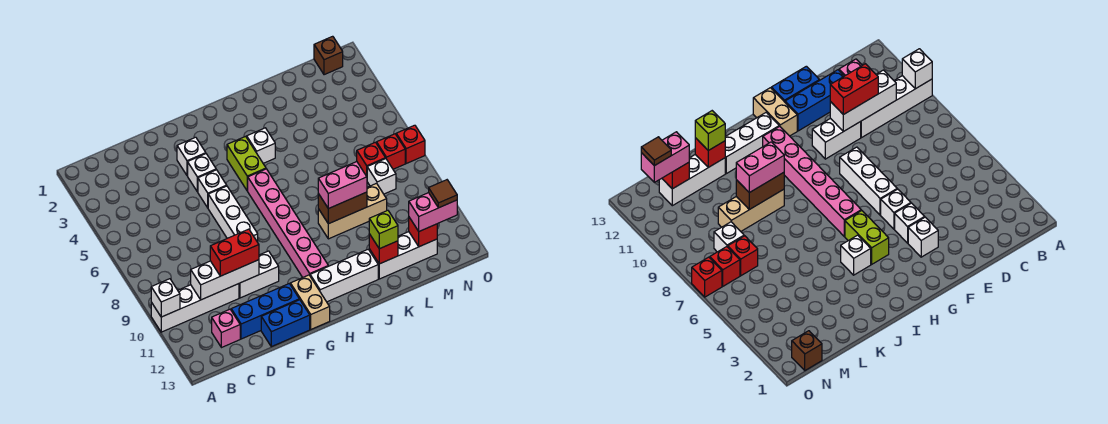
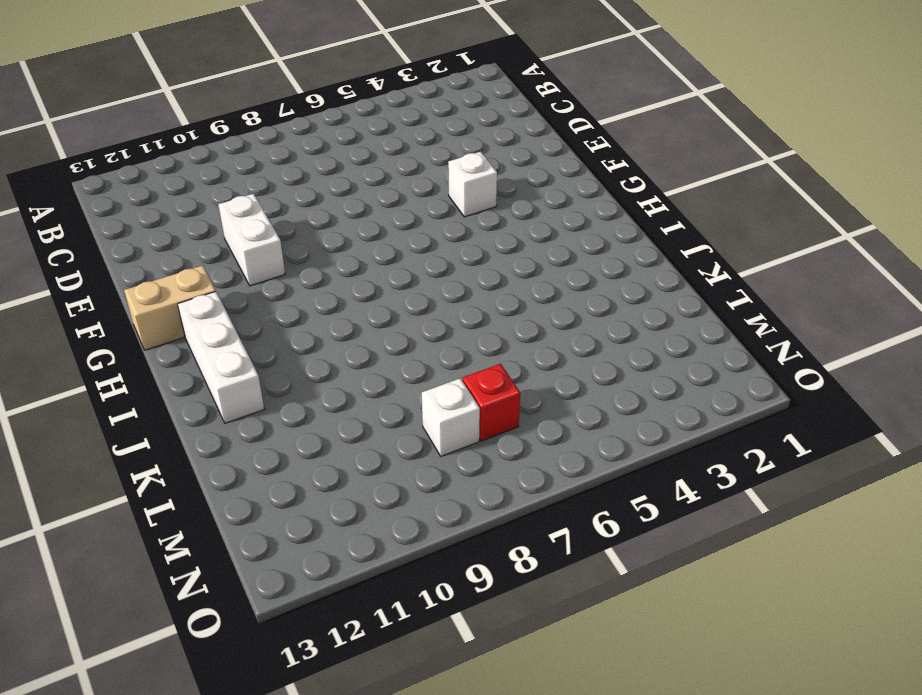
none -> white 1x4 brick [151,284,239,332]
none -> pink 1x1 brick [212,309,240,348]
none -> blue 1x3 brick [231,284,299,339]
none -> blue 1x2 brick [261,300,310,347]

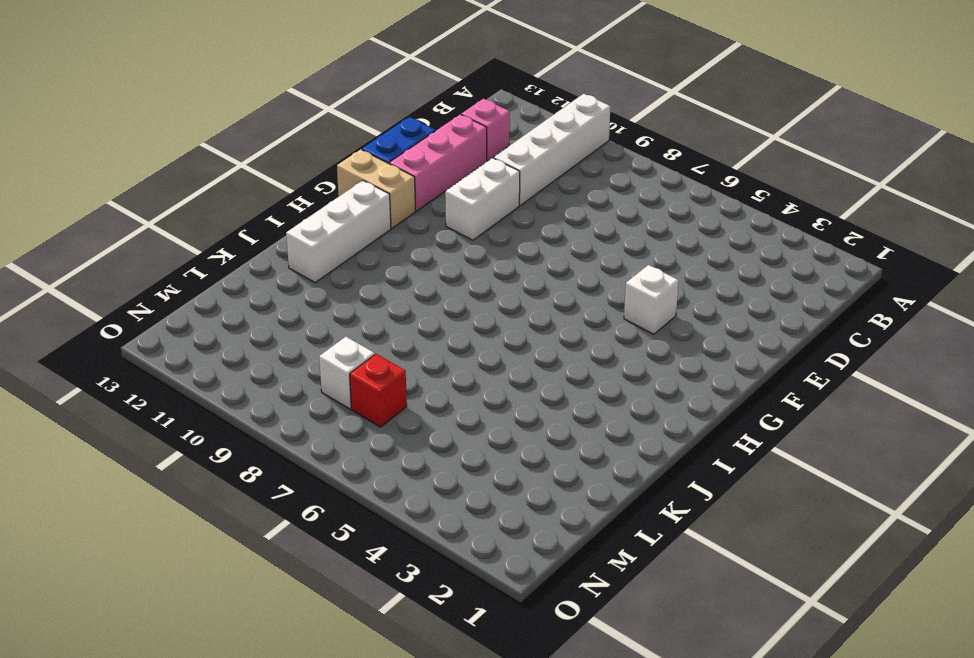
pink 1x3 brick [389,114,487,211] -> blue 1x3 brick [231,284,299,339]
none -> white 1x1 brick [177,137,206,176]
none -> white 1x1 brick [198,170,227,208]
none -> white 1x3 brick [208,186,258,242]
none -> lime 1x2 brick [227,136,266,191]

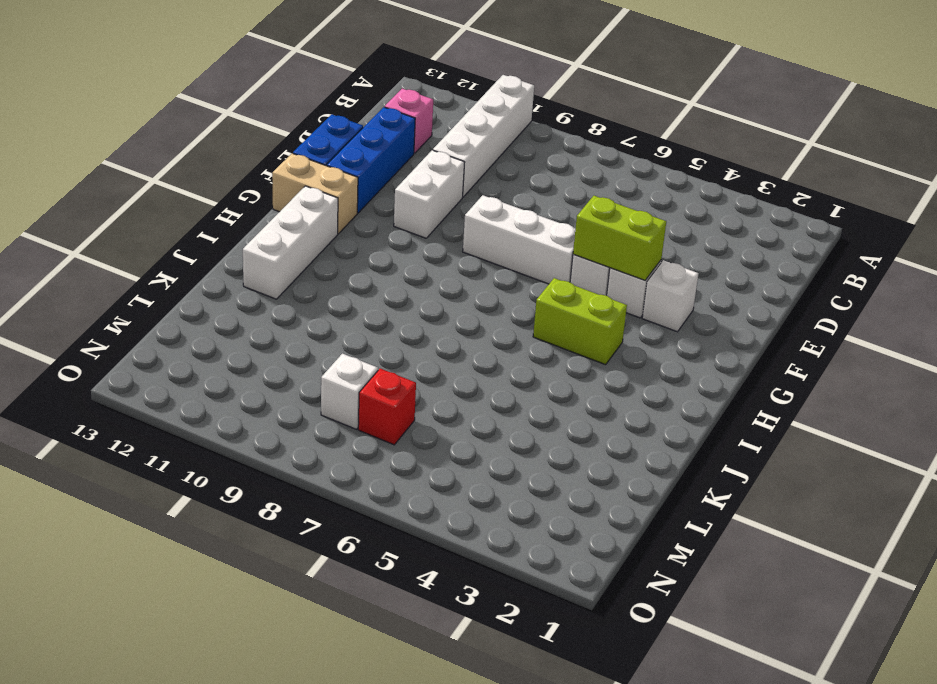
lime 1x2 brick [573,196,666,280] -> none
none -> pink 1x6 brick [248,169,328,277]
none -> white 1x1 brick [247,128,275,163]
none -> tan 1x3 brick [318,183,387,239]
none -> white 1x3 brick [369,232,437,279]

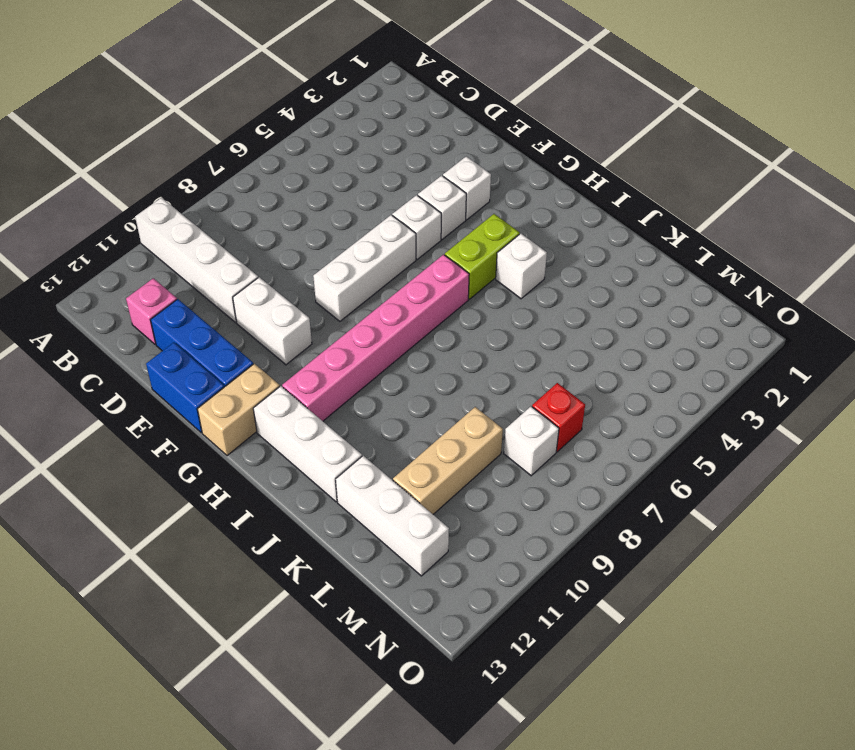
tan 1x3 brick [393,407,503,514] -> tan 1x3 brick turned to [318,183,387,239]
none -> brown 1x1 brick [314,36,343,75]
none -> red 1x1 brick [377,134,405,169]
none -> red 1x1 brick [396,125,425,164]
none -> white 1x1 brick [151,279,180,317]

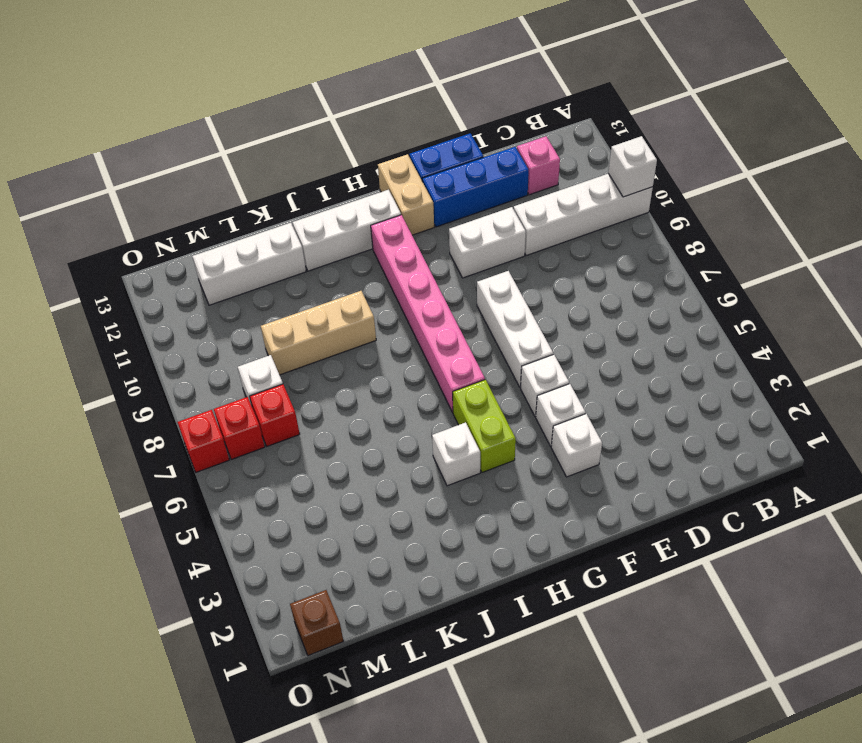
none -> white 1x3 brick [191,260,259,300]
none -> brown 1x2 brick [318,192,367,224]
none -> red 1x1 brick [369,234,398,264]
none -> red 1x1 brick [409,217,437,247]

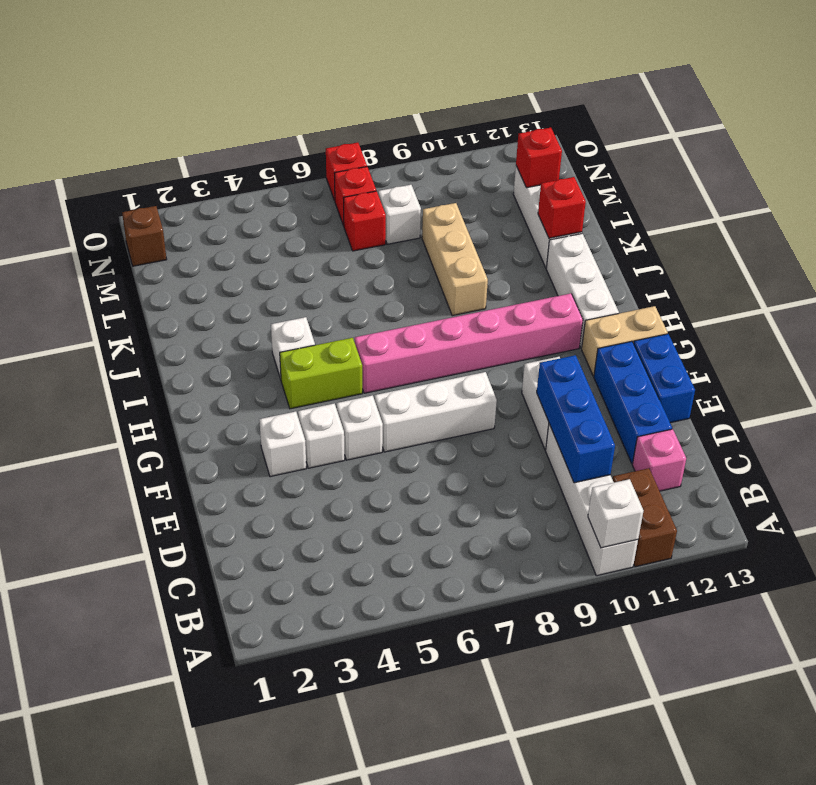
brown 1x2 brick [612,468,677,567] -> brown 1x2 brick moved to [318,192,367,224]
blue 1x3 brick [537,355,615,483] -> white 1x3 brick [191,260,259,300]
none -> red 1x2 brick [210,229,259,276]
none -> pink 1x2 brick [318,162,367,209]
none -> lime 1x1 brick [369,210,398,249]
none -> pink 1x2 brick [409,193,457,231]

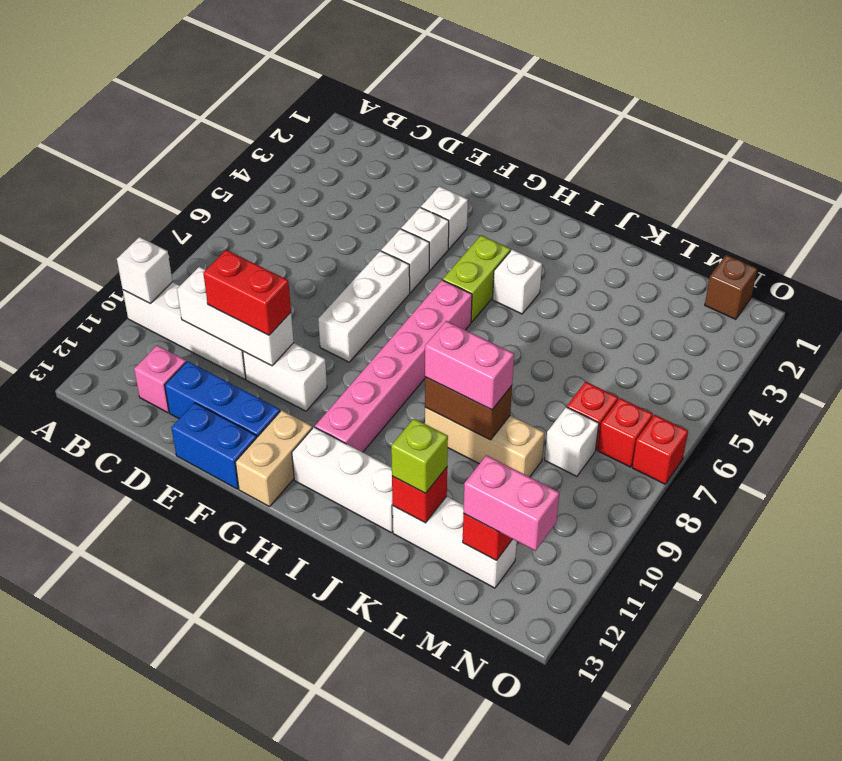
none -> brown 1x1 tile [429,180,457,208]

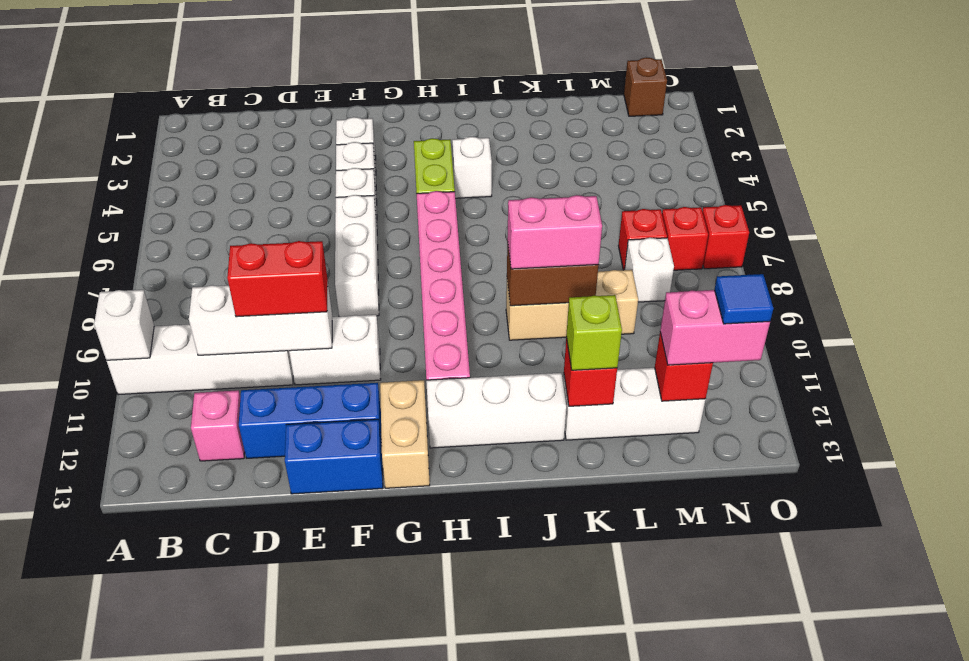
blue 1x1 tile [715,274,773,324] -> brown 1x1 tile [429,180,457,208]

